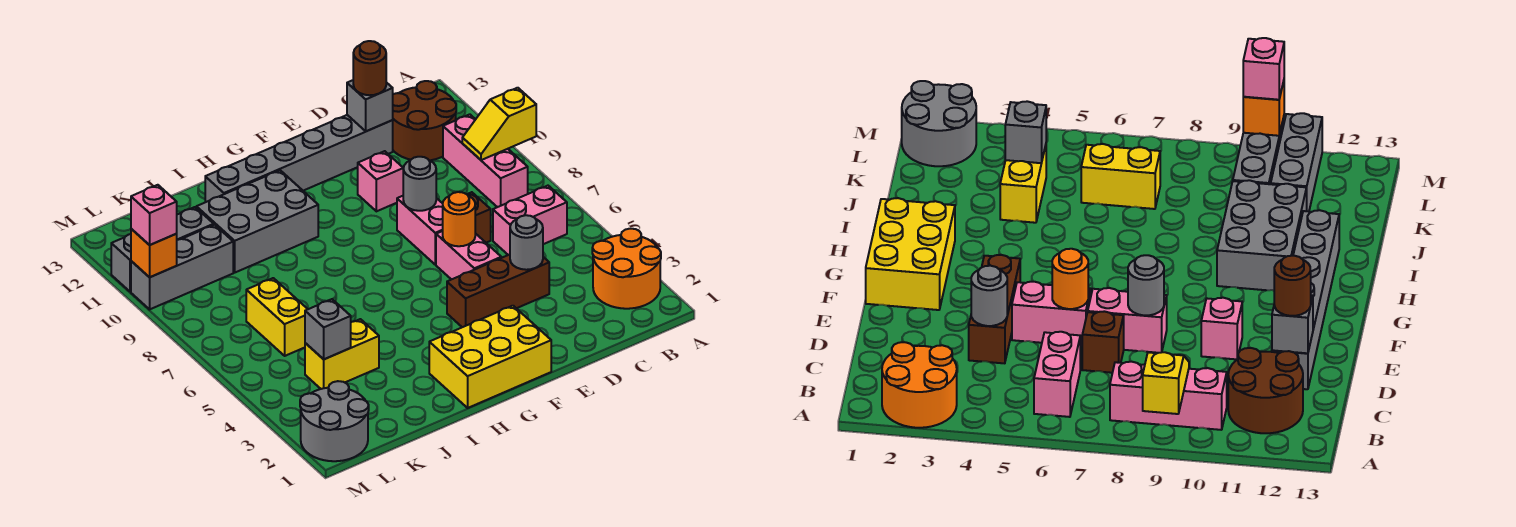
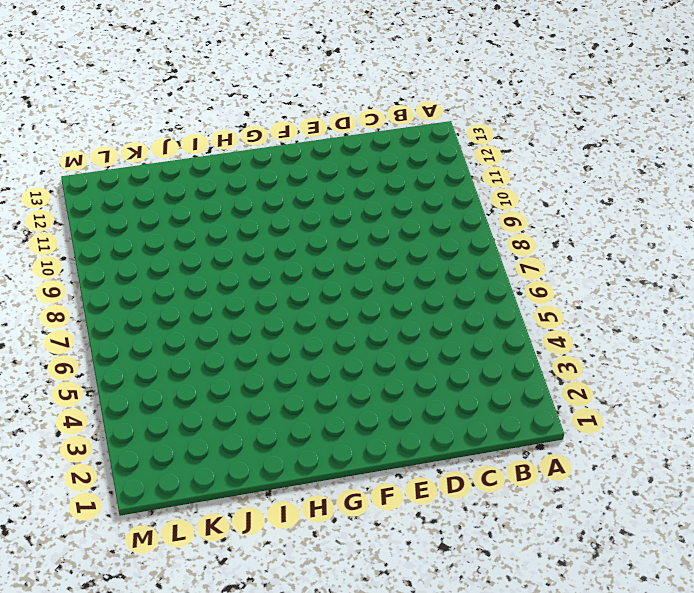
none -> orange 2x2 round brick [592,229,661,309]
none -> pink 1x2 brick [493,186,567,255]
none -> pink 1x3 brick [443,114,528,207]

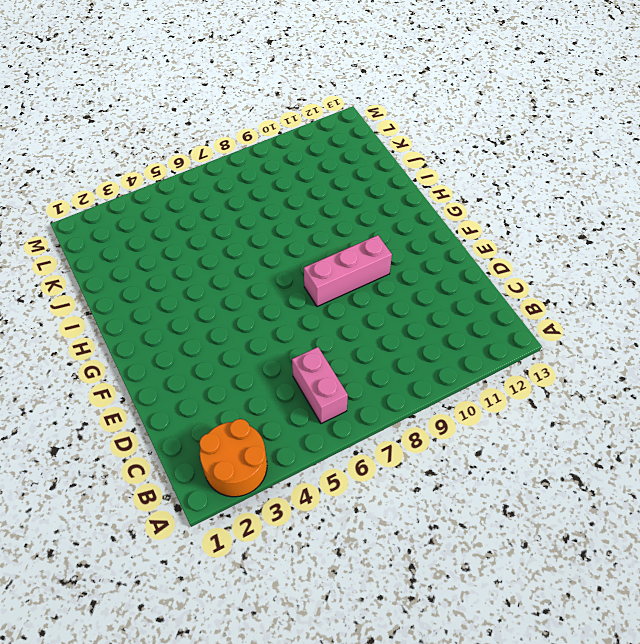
pink 1x3 brick [304,235,392,307] -> pink 1x3 brick moved to [443,114,528,207]
none -> brown 2x2 round brick [393,81,456,160]
none -> brown 1x3 brick [447,255,549,327]
none -> brown 1x1 brick [467,192,491,243]

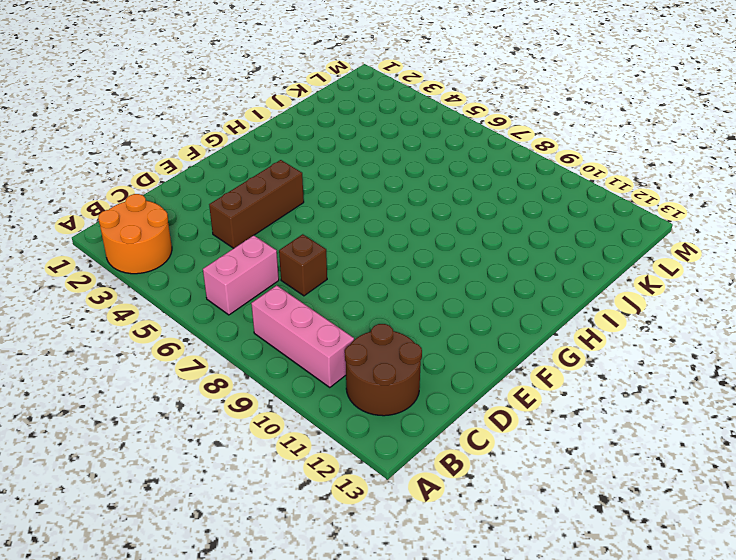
none -> grey 1x6 brick [205,115,393,202]
none -> pink 1x2 brick [436,231,501,280]
none -> pink 1x2 brick [397,196,443,265]

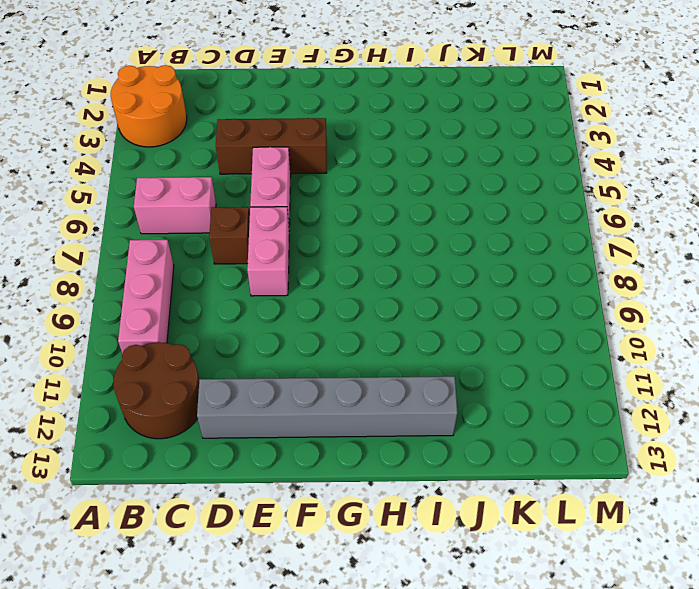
none -> pink 1x1 brick [358,151,403,211]
none -> yellow 2x3 brick [429,306,551,408]
none -> grey 2x3 brick [196,170,318,272]

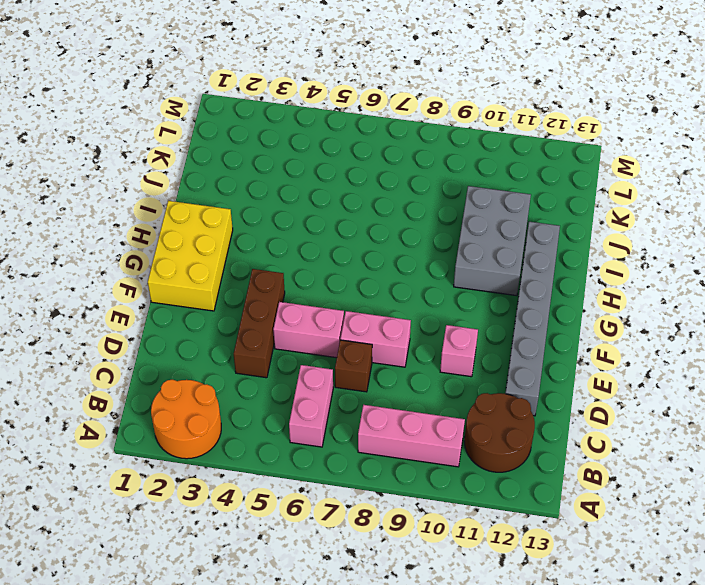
none -> yellow 1x2 brick [305,319,379,389]
none -> yellow 1x2 brick [246,278,308,356]
none -> grey 1x3 brick [131,225,233,309]

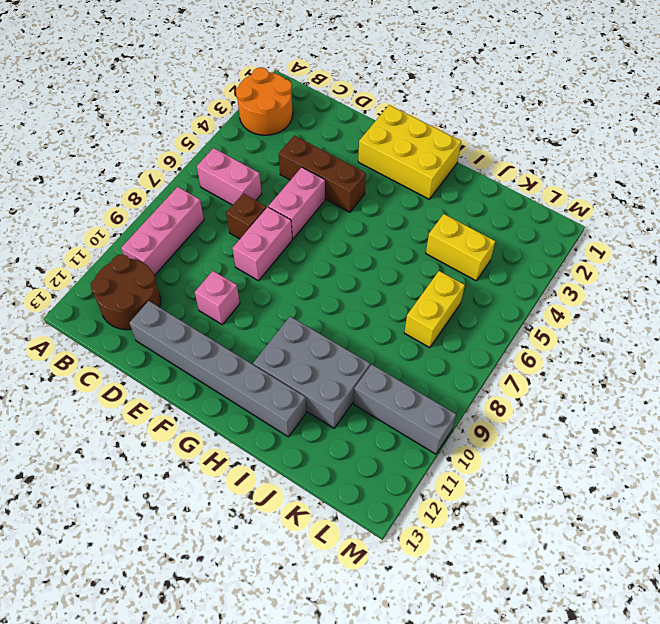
none -> grey 1x3 brick [111,207,214,292]
none -> grey 2x2 round brick [300,381,369,461]
none -> yellow 1x2 slope [462,88,536,160]

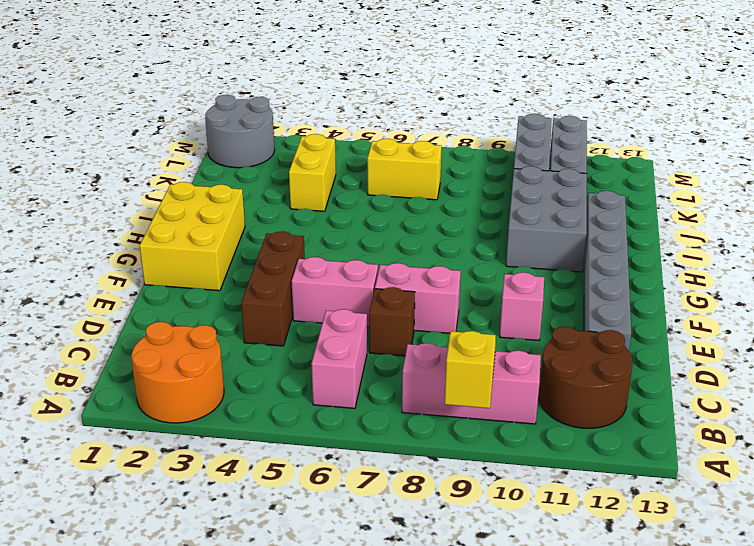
none -> grey 1x1 round brick [510,215,543,270]
none -> grey 1x1 brick [347,80,393,131]
none -> orange 1x1 round brick [443,192,475,246]

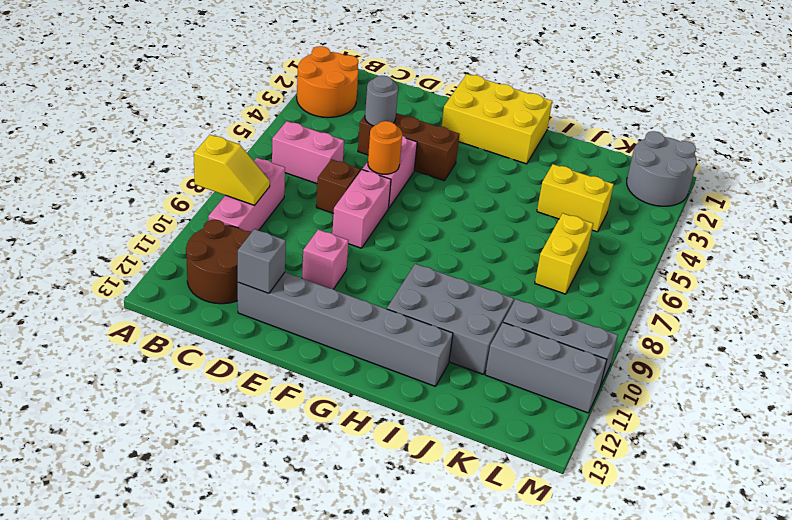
none -> grey 1x1 round brick [403,157,436,211]
none -> grey 1x1 brick [305,299,351,359]
none -> orange 1x1 brick [131,229,177,277]

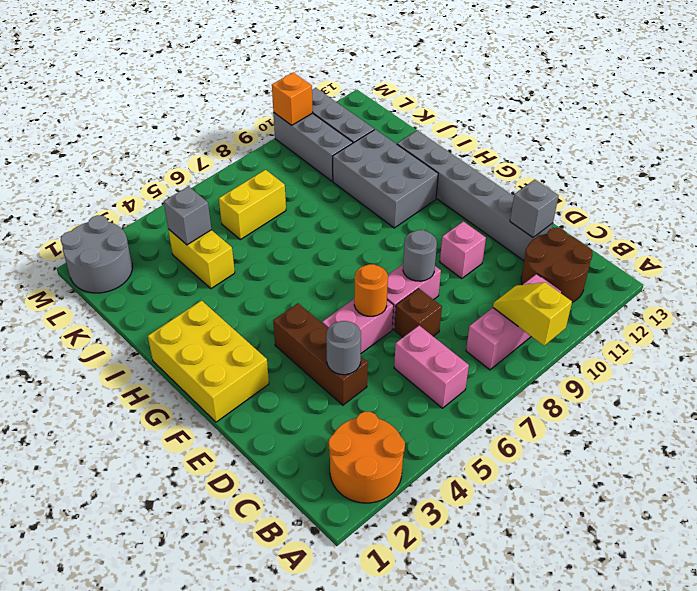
none -> brown 1x1 round brick [353,41,386,95]
none -> pink 1x1 brick [131,185,177,245]

